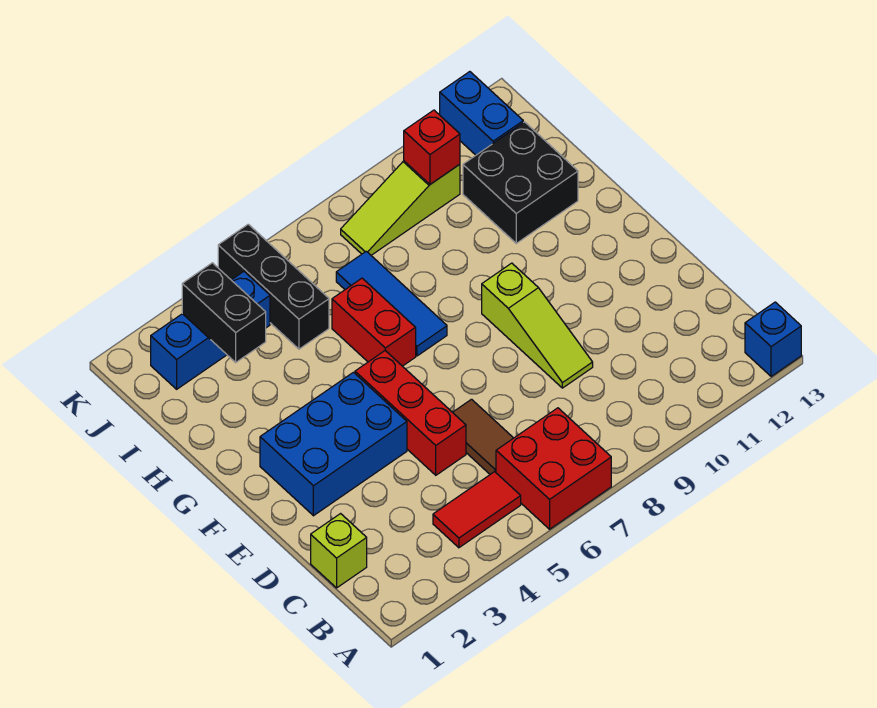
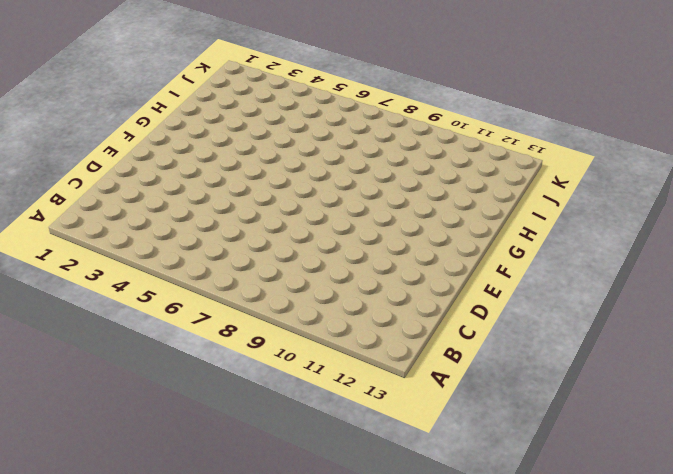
none -> red 2x2 brick [496,408,611,529]
none -> blue 1x1 brick [745,302,801,377]
none -> red 1x2 tile [433,472,521,548]

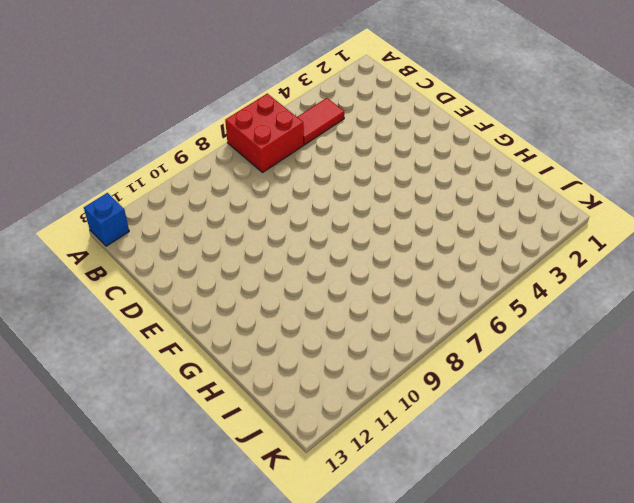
none -> lime 1x1 brick [311,514,367,588]
none -> brown 1x2 tile [453,399,513,474]
none -> red 1x3 brick [355,351,466,475]

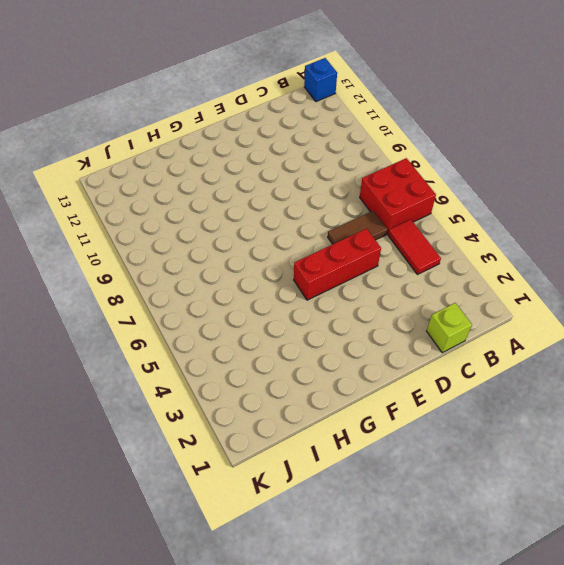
none -> lime 1x3 slope [482,263,593,388]
none -> blue 2x3 brick [260,372,407,516]
none -> red 1x2 brick [332,278,416,366]

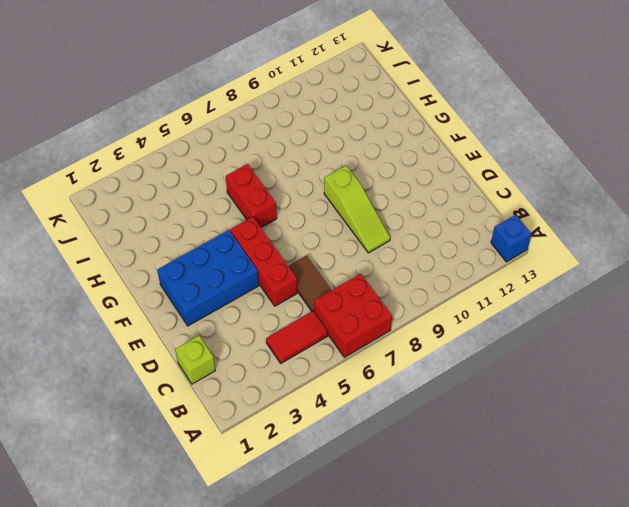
none -> blue 1x3 tile [336,251,447,356]
none -> black 2x2 brick [463,122,578,243]
none -> black 1x3 brick [218,224,329,349]

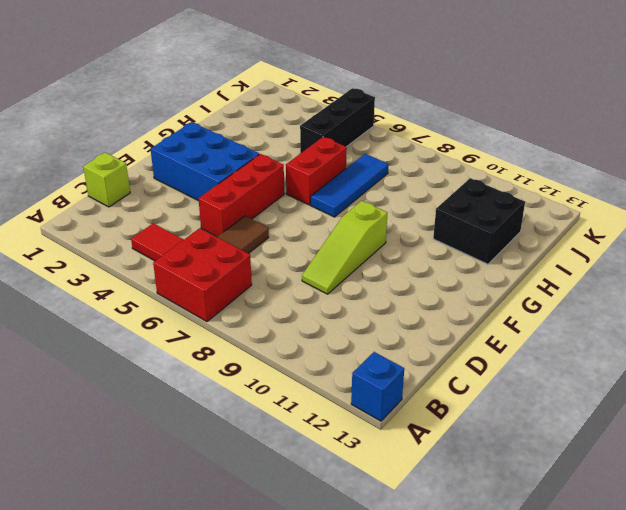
none -> blue 1x3 brick [151,272,270,389]
none -> lime 1x3 slope [341,161,460,255]
none -> blue 1x2 brick [440,72,523,155]

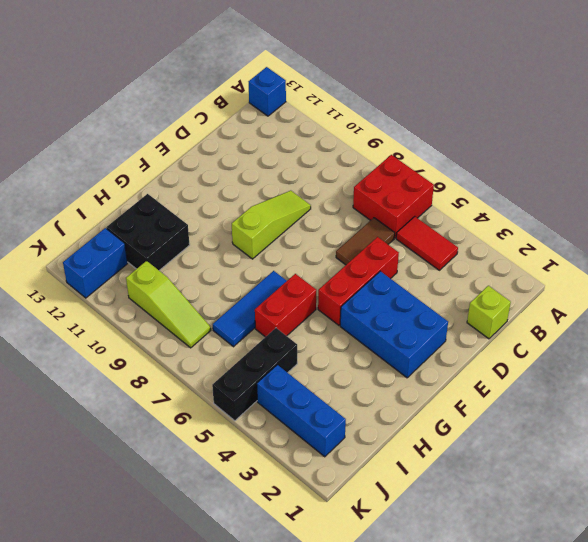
none -> black 1x2 brick [182,263,266,362]
none -> red 1x1 brick [404,110,460,184]

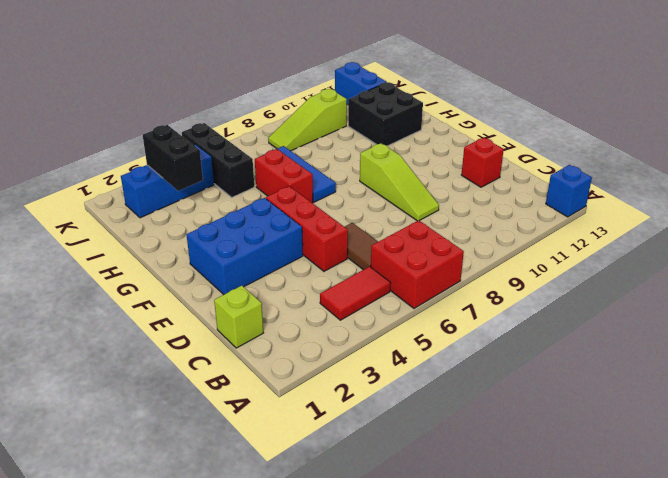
red 1x1 brick [461,138,504,187] -> red 1x1 brick moved to [404,110,460,184]

